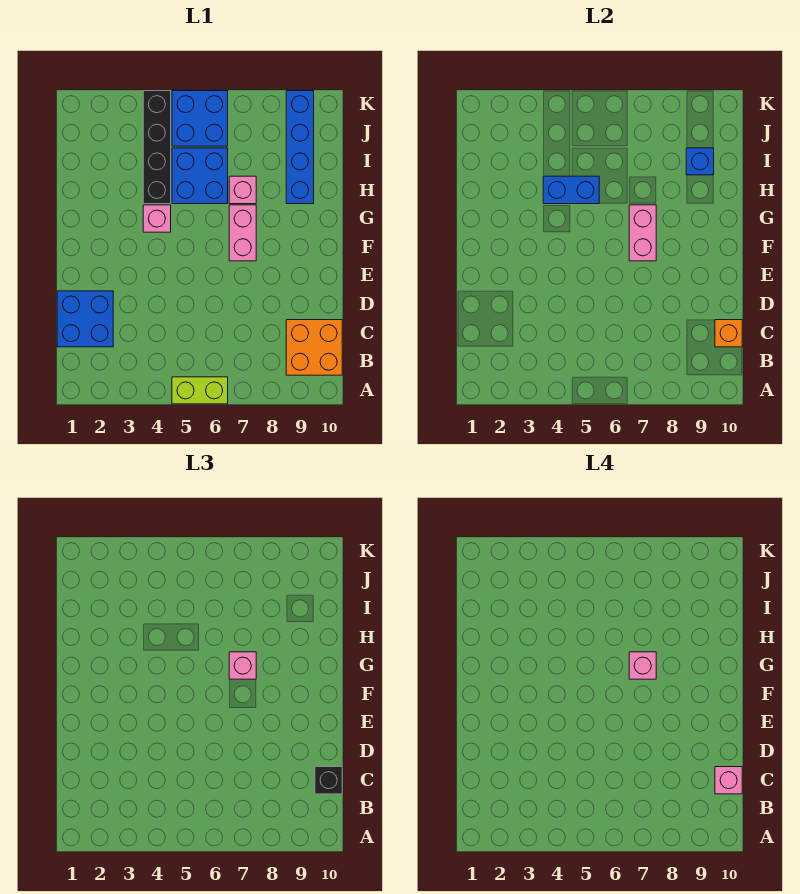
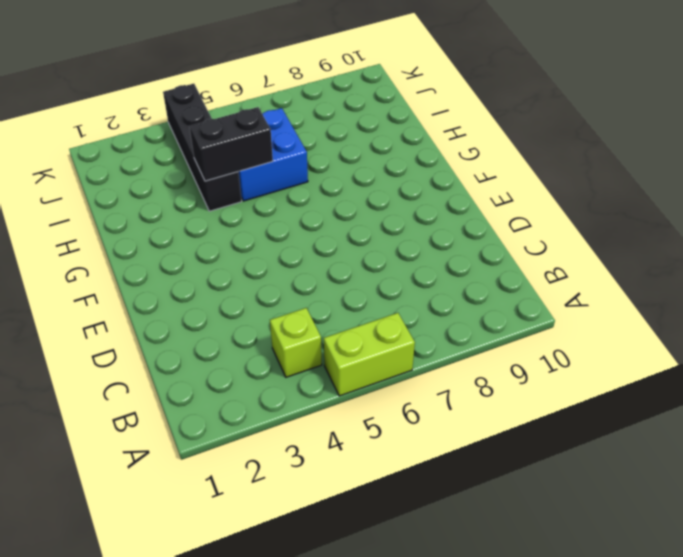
lime 1x1 brick [270,308,322,377] -> none
black 1x2 brick [189,107,273,181] -> blue 1x2 brick [543,176,599,204]
none -> orange 2x2 brick [286,320,342,375]
none -> blue 2x2 brick [57,291,113,347]
none -> pink 1x2 brick [229,205,256,261]

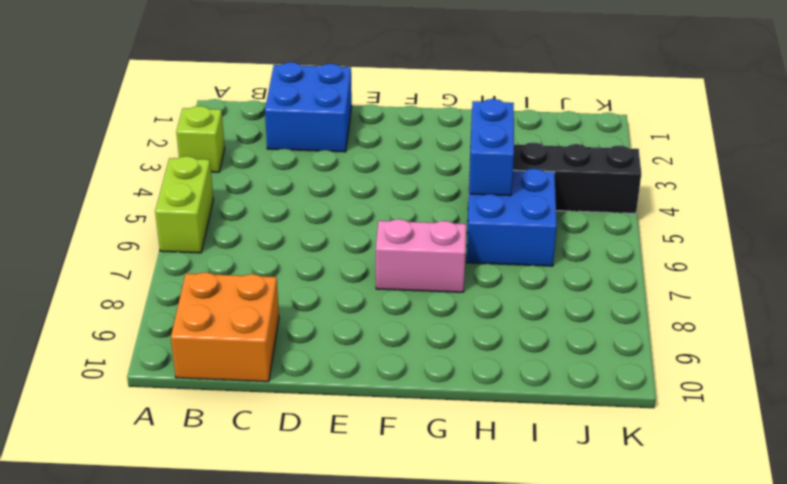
lime 1x1 brick [176,106,225,172] -> none
none -> pink 1x1 brick [143,205,171,232]
none -> pink 1x1 brick [229,176,256,204]
none -> blue 1x4 brick [286,91,314,204]

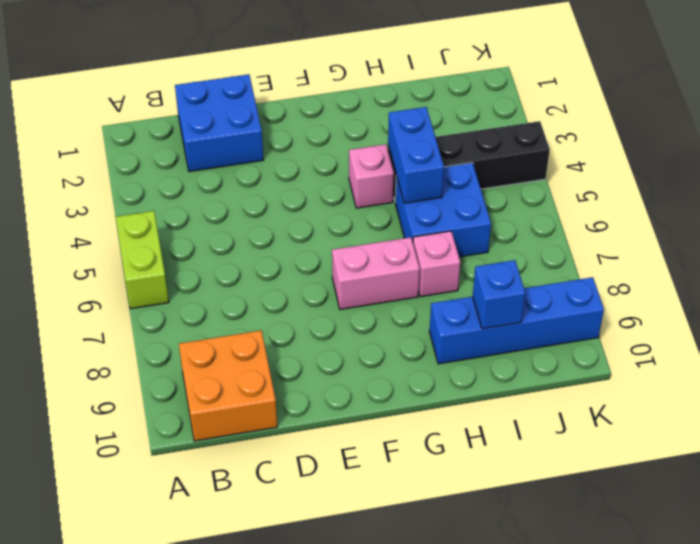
none -> blue 2x2 brick [172,91,228,146]
none -> orange 1x1 brick [715,320,742,347]
none -> pink 1x2 brick [629,205,656,261]

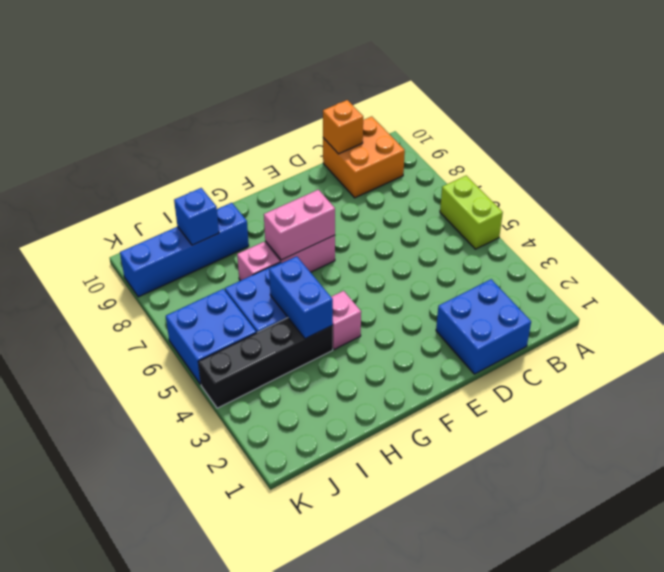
none -> black 1x1 brick [315,767,342,794]
none -> pink 1x1 brick [229,652,256,679]
none -> pink 1x1 brick [715,767,742,794]

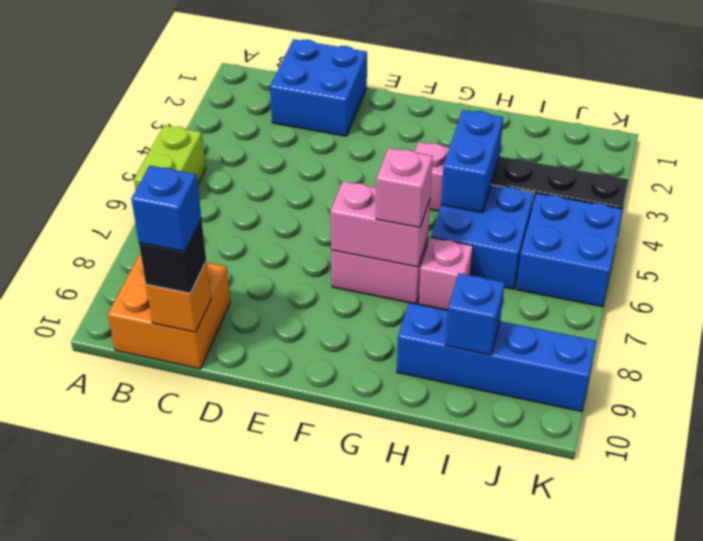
blue 1x1 brick [131,166,201,252] -> pink 1x1 brick [715,767,742,794]
none -> pink 1x1 brick [629,652,656,679]

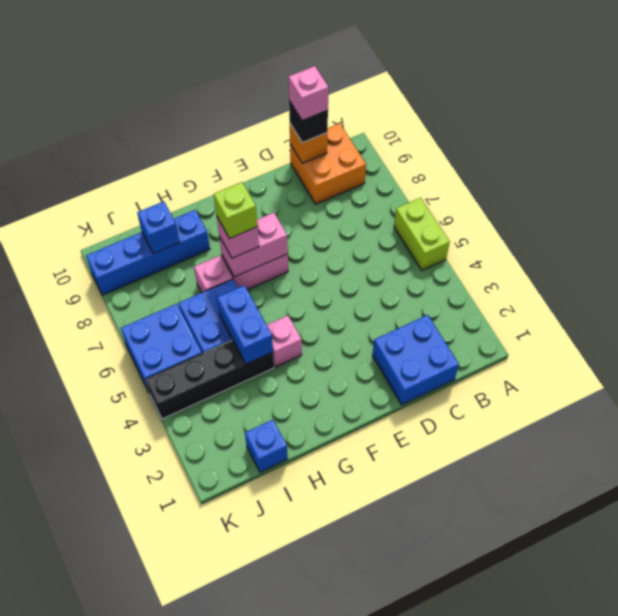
lime 1x1 brick [214,182,257,239] -> pink 1x1 brick [629,652,656,679]
blue 1x1 brick [245,420,288,472] -> none

